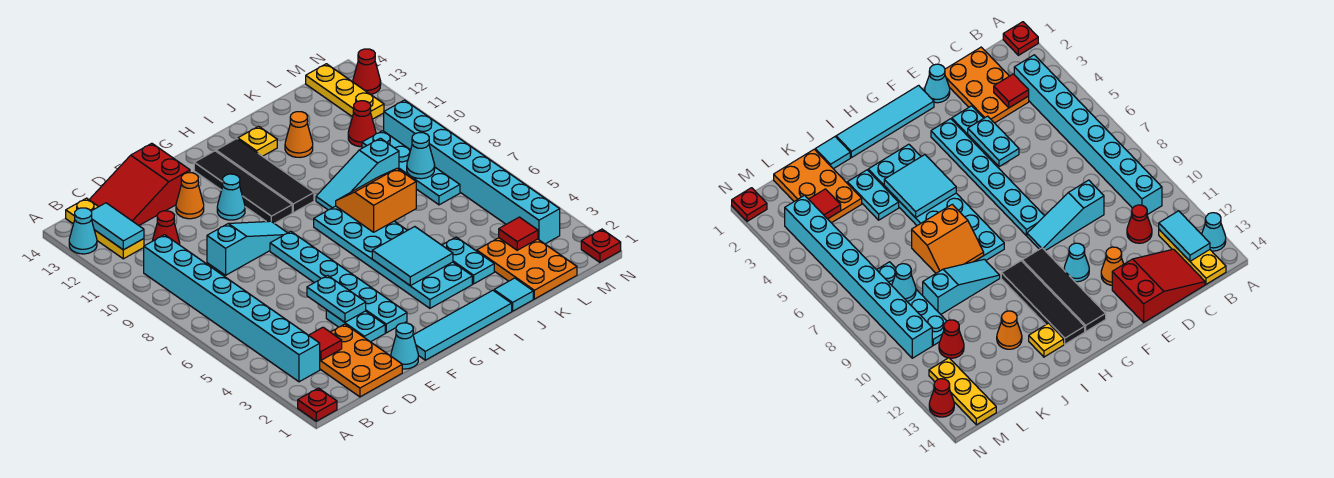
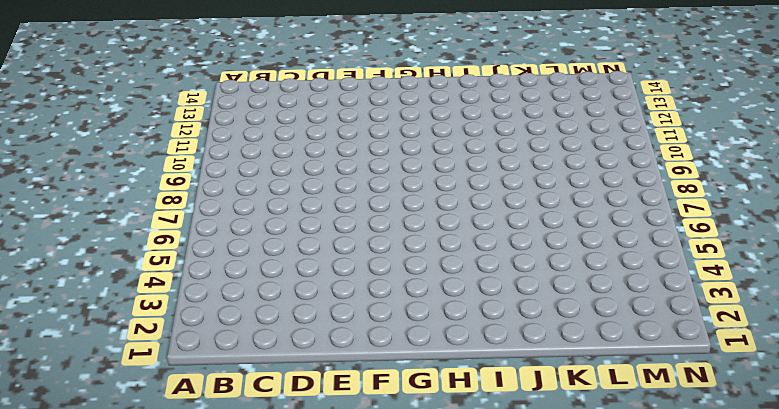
none -> red 1x1 plate [298,388,337,421]
none -> cyan 1x1 cone [69,208,97,254]
none -> cyan 1x8 brick [144,235,320,382]
none -> yellow 1x3 plate [66,198,144,259]

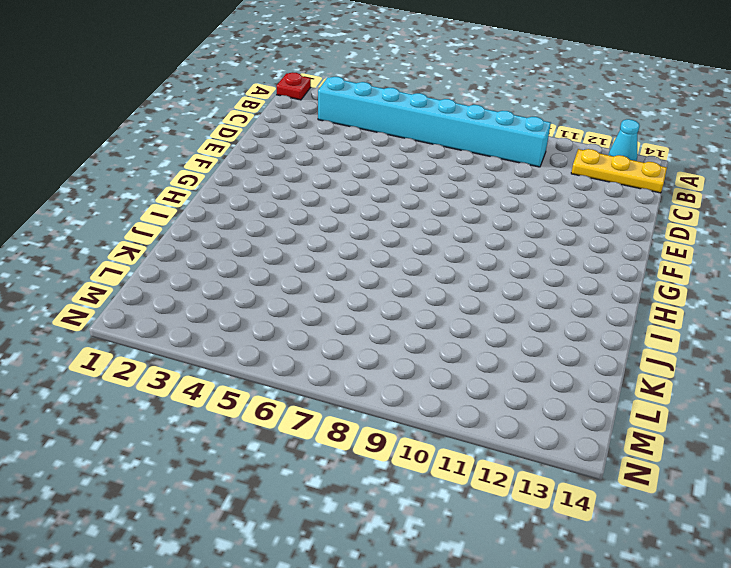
none -> orange 2x3 plate [320,324,402,397]
none -> red 1x1 cone [152,211,180,244]
none -> red 2x3 slope [89,143,190,225]
none -> cyan 1x3 slope [207,221,287,275]

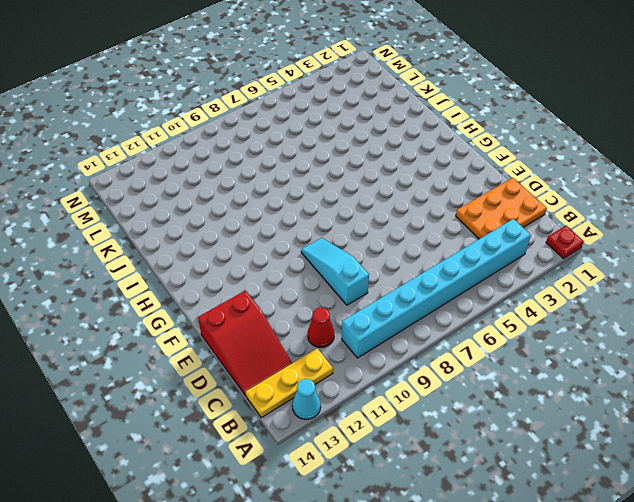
none -> cyan 1x1 cone [391,323,418,369]
none -> cyan 1x2 plate [326,310,385,342]
none -> orange 1x1 cone [176,173,204,219]
none -> cyan 1x4 tile [413,290,512,360]

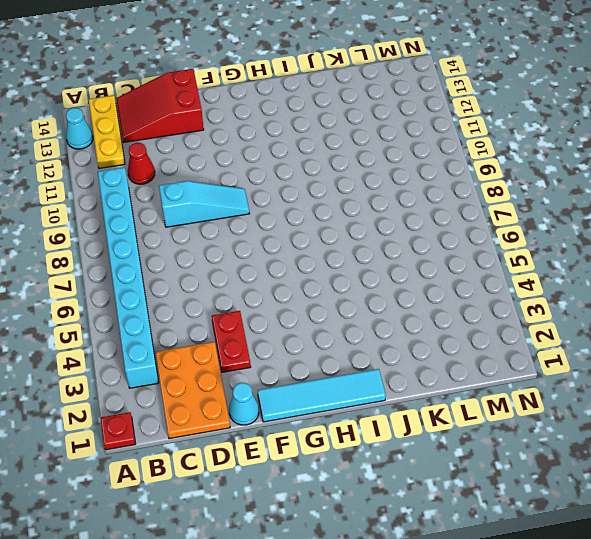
red 1x2 plate [212,311,251,372] -> cyan 1x2 plate [326,310,385,342]
none -> orange 1x1 cone [176,173,204,219]
none -> cyan 1x6 plate [270,231,407,333]
none -> cyan 1x1 cone [217,174,245,220]
none -> black 1x4 tile [194,151,292,223]

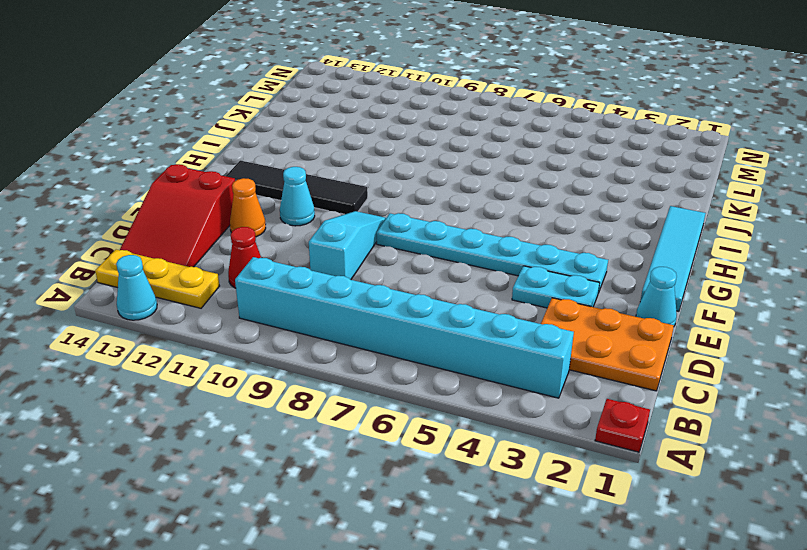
none -> cyan 2x6 plate [314,206,472,308]
none -> black 1x4 tile [216,139,314,213]
none -> cyan 1x3 slope [316,138,399,210]
none -> yellow 1x1 plate [238,126,277,156]

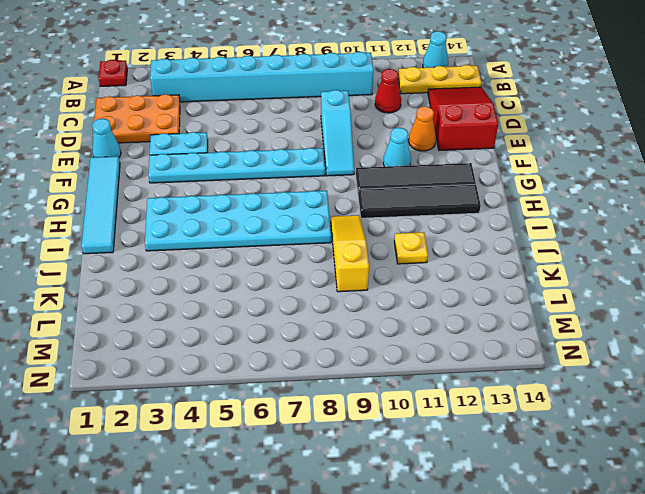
yellow 1x3 slope [331,215,369,292] -> cyan 1x3 slope [316,138,399,210]
yellow 1x1 plate [394,232,428,264] -> yellow 1x1 plate moved to [238,126,277,156]
none -> cyan 1x1 tile [494,278,533,311]
none -> cyan 1x2 plate [442,237,494,284]
none -> orange 1x1 cone [285,112,313,157]
none -> orange 2x3 plate [477,238,577,299]

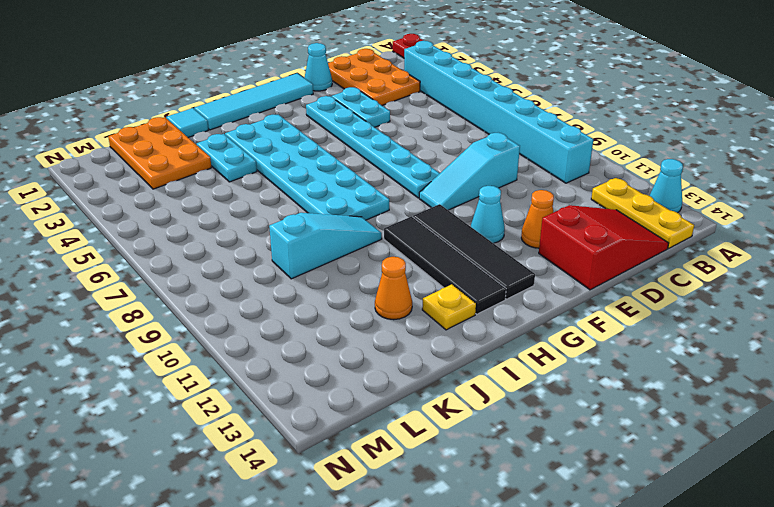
none -> red 1x1 cone [152,211,180,244]
none -> cyan 1x4 plate [362,131,460,205]
none -> red 1x1 cone [348,101,376,147]
none -> cyan 1x8 brick [384,100,560,244]

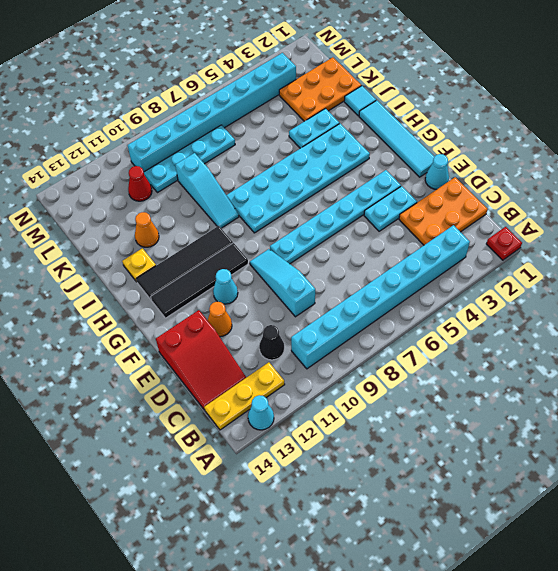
black 1x1 cone [259,325,284,360] -> red 1x1 cone [152,211,180,244]
none -> yellow 1x3 plate [306,64,384,119]
none -> red 1x1 plate [581,229,621,262]
none -> red 1x1 cone [353,49,381,94]
none -> cyan 1x2 tile [91,203,144,250]

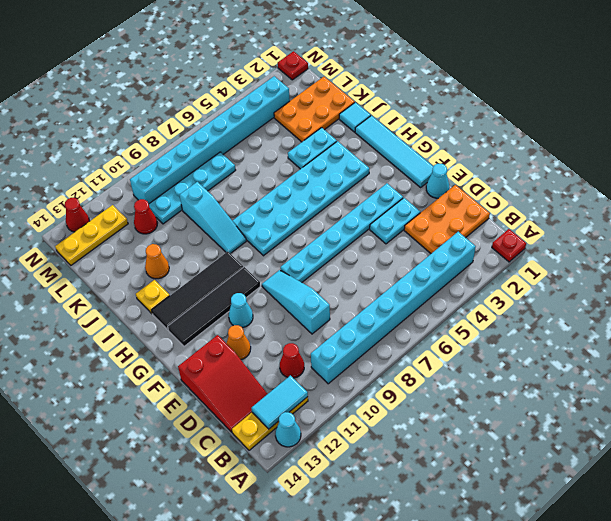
none -> red 1x1 tile [309,327,342,360]
none -> cyan 1x2 plate [307,275,366,322]
none -> cyan 2x2 tile [372,227,453,286]
none -> orange 2x2 slope [336,168,416,232]

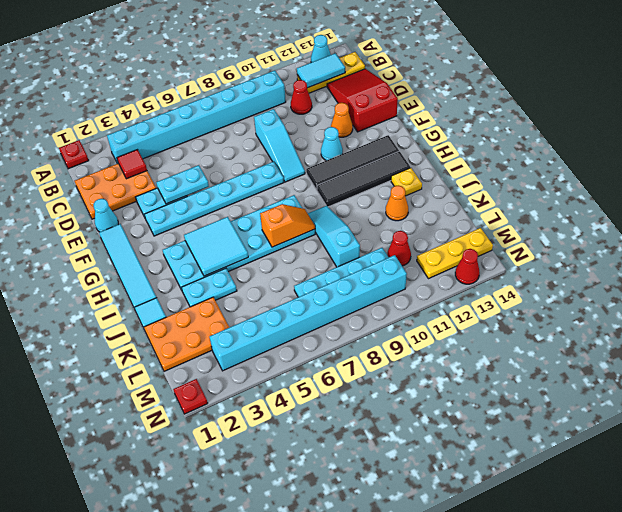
orange 1x2 slope [260,204,315,247] -> orange 2x2 slope [336,168,416,232]
none -> red 1x1 tile [499,217,538,250]
none -> cyan 1x1 cone [407,133,435,179]

